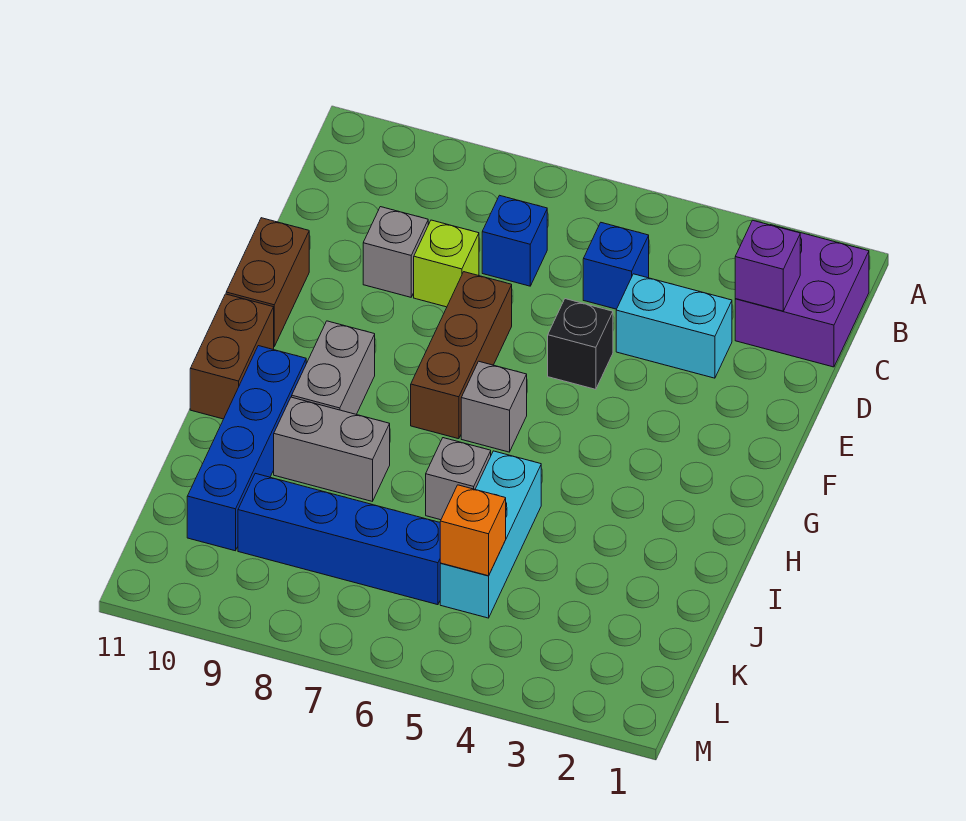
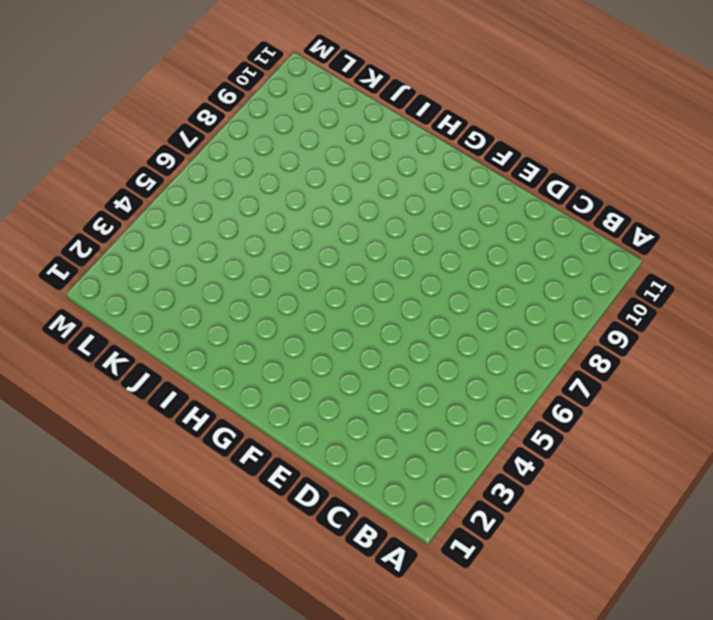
none -> purple 2x2 brick [735,225,869,367]
none -> blue 1x1 brick [583,223,649,309]
none -> blue 1x1 brick [482,195,547,286]

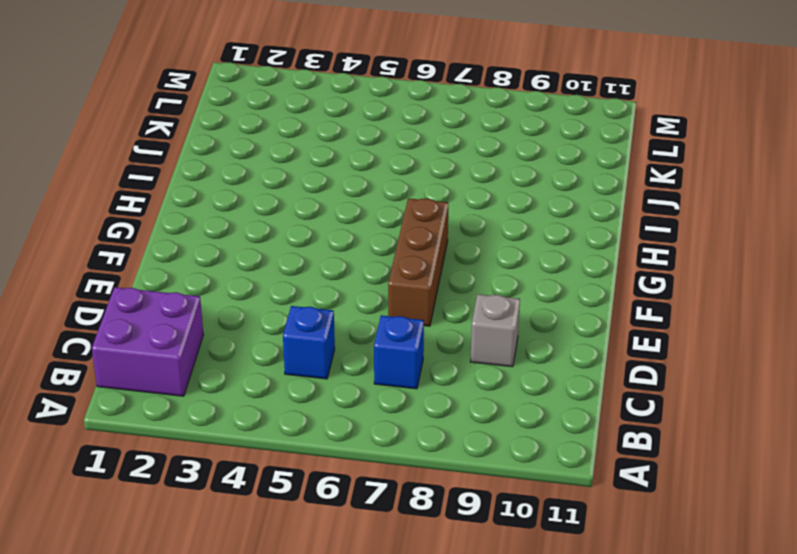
none -> cyan 1x2 brick [616,274,732,378]
none -> lime 1x1 brick [414,220,479,307]
none -> black 1x1 brick [548,299,613,389]

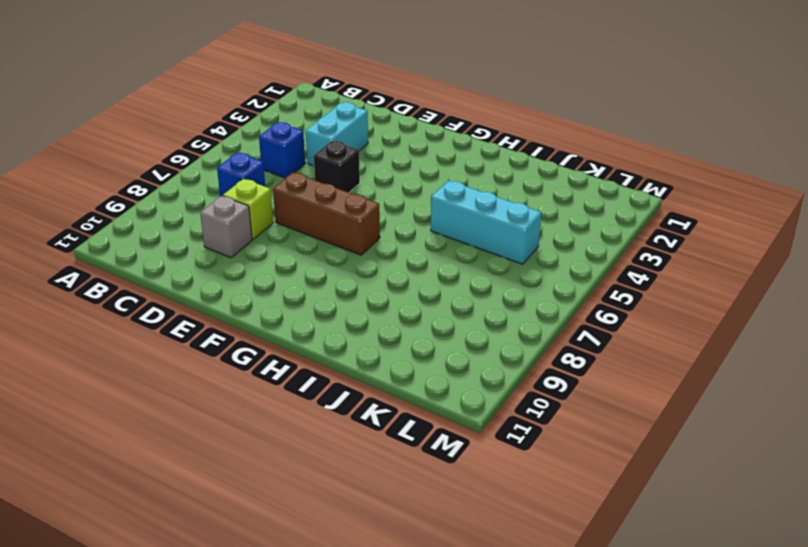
none -> purple 2x2 brick [735,225,869,367]
none -> brown 1x2 brick [226,218,309,346]
none -> grey 1x1 brick [461,361,527,452]

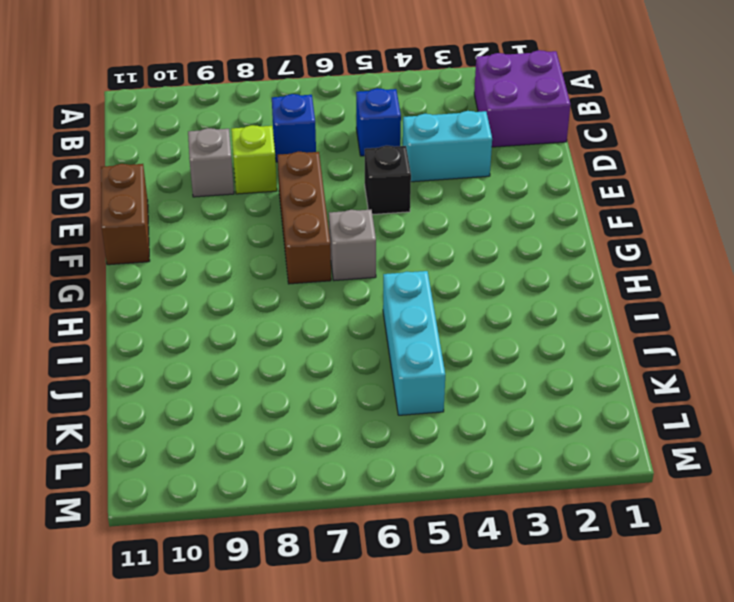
none -> grey 1x2 brick [292,321,375,414]
none -> brown 1x2 brick [190,294,274,419]
none -> blue 1x4 brick [187,346,306,551]

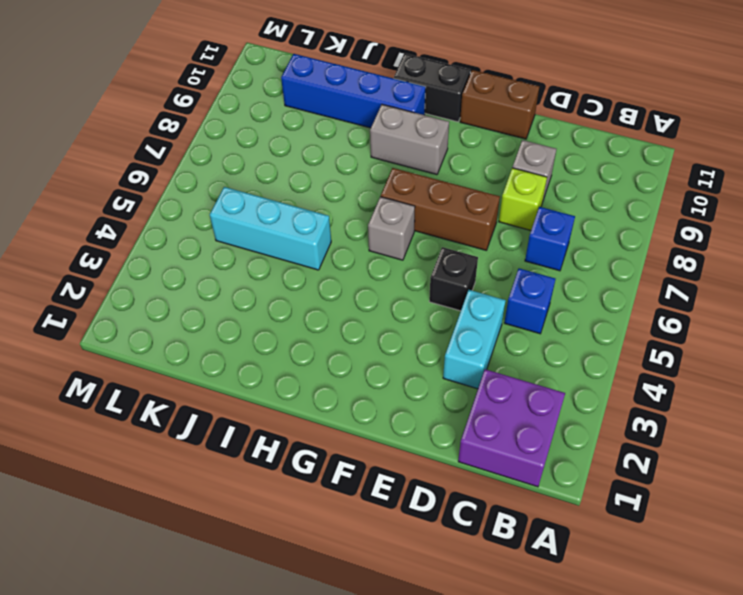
black 1x2 brick [394,54,470,122] -> brown 1x2 brick [190,294,274,419]
none -> grey 1x1 brick [426,438,491,520]
none -> grey 1x2 brick [274,397,390,501]
none -> blue 1x4 brick [238,473,441,605]

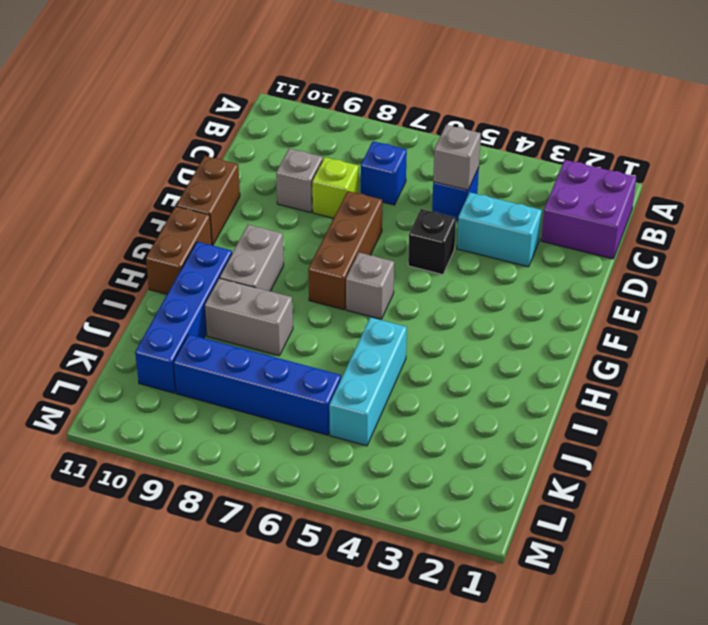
grey 1x1 brick [433,125,481,190] -> grey 1x1 brick moved to [426,438,491,520]
none -> purple 1x1 brick [735,220,800,311]
none -> orange 1x1 brick [440,485,506,576]

